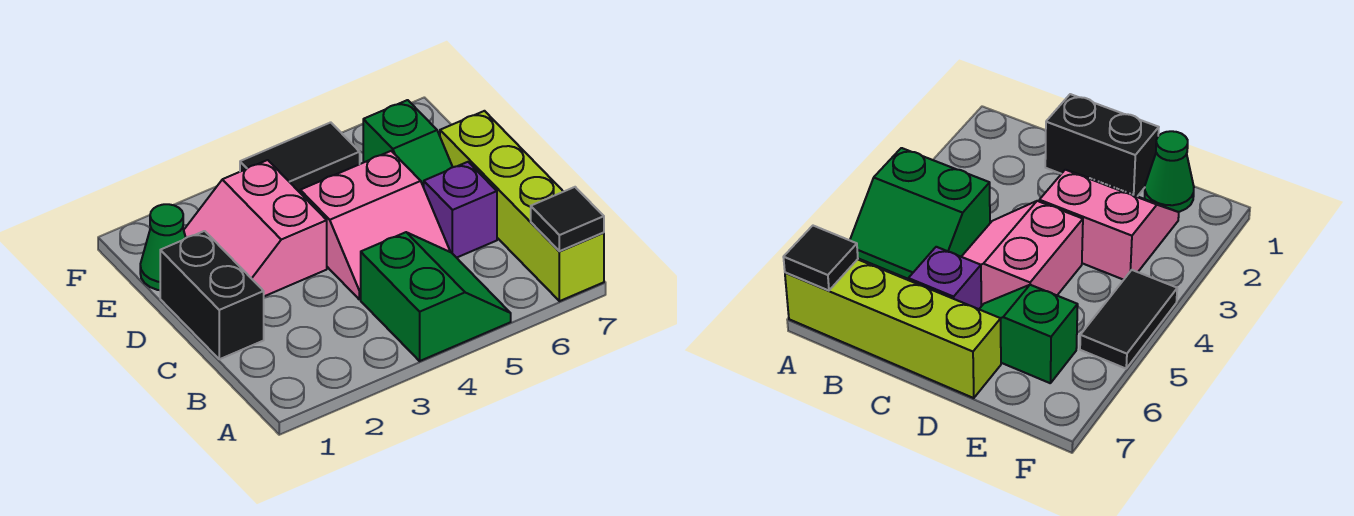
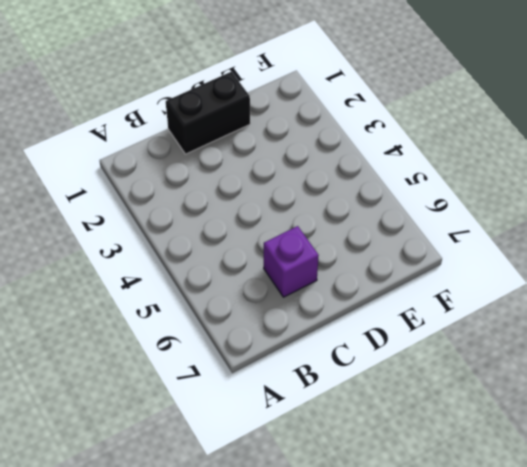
none -> green 2x2 slope [361,232,511,361]
none -> lime 1x4 brick [440,111,604,301]

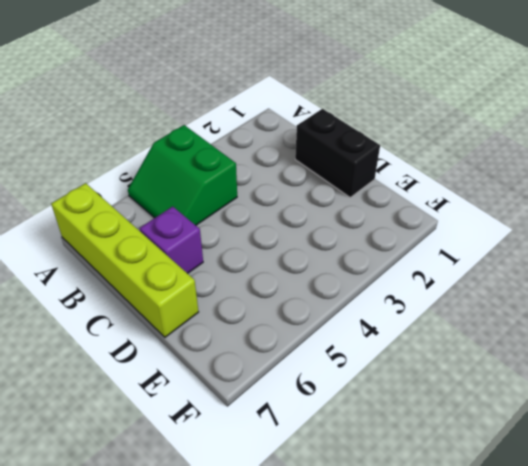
none -> pink 2x2 slope [300,151,450,299]
none -> pink 2x2 slope [184,160,327,296]

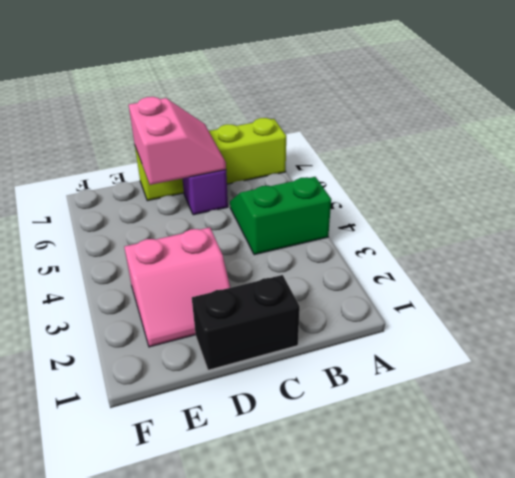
pink 2x2 slope [129,97,226,185] -> pink 2x2 slope moved to [300,151,450,299]
none -> green 1x2 slope [363,100,452,187]
none -> green 1x1 cone [140,204,186,290]

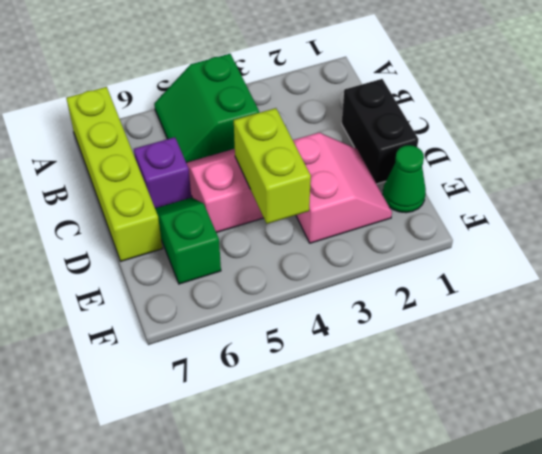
lime 1x2 brick [234,108,311,224] -> none
none -> black 1x2 tile [240,122,360,192]
none -> black 1x1 tile [531,187,604,251]

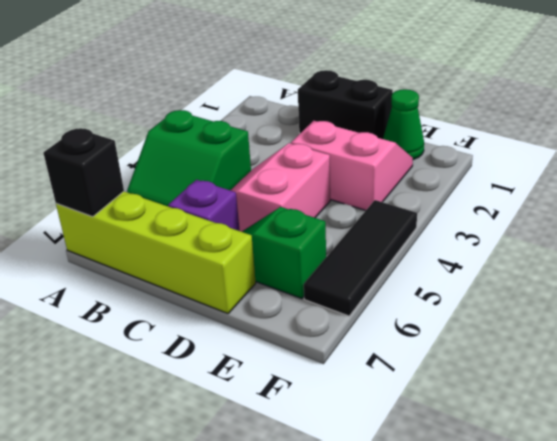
black 1x1 brick [43,128,124,217] -> black 1x1 tile [531,187,604,251]
black 1x3 tile [304,200,417,316] -> black 1x2 tile [240,122,360,192]

